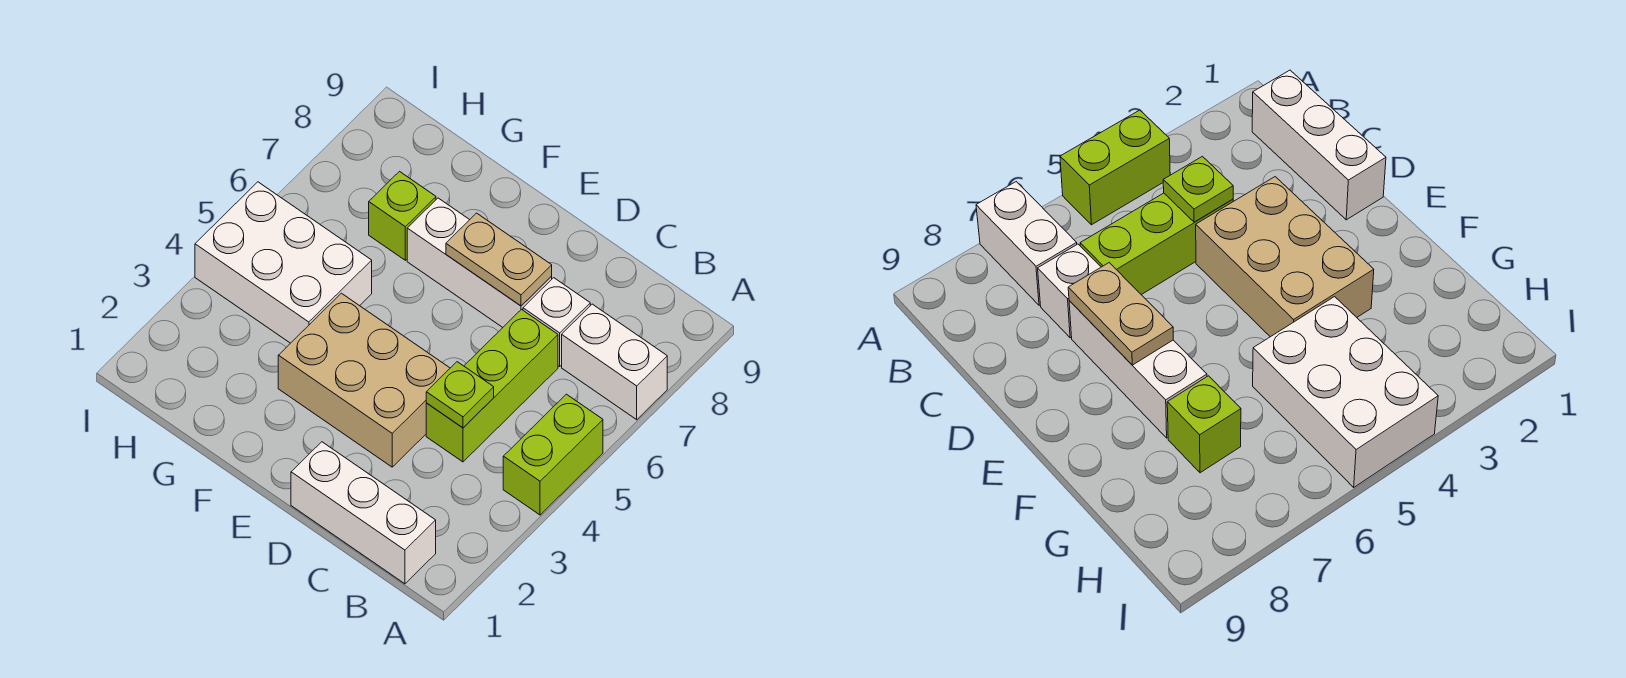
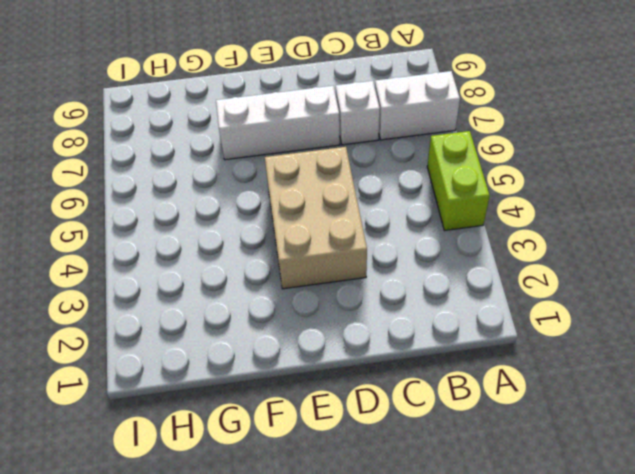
tan 2x3 brick [265,147,367,289] -> tan 2x3 brick turned to [278,293,450,467]
none -> white 1x3 brick [291,442,436,584]
none -> lime 1x3 brick [426,310,558,462]

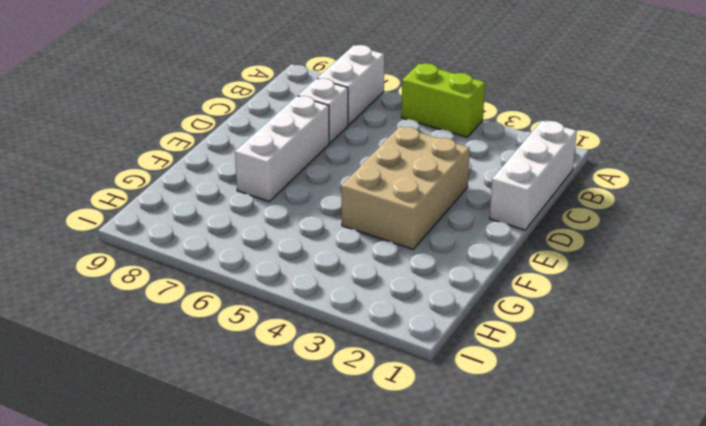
none -> lime 1x3 brick [426,310,558,462]
none -> white 2x3 brick [195,182,372,343]

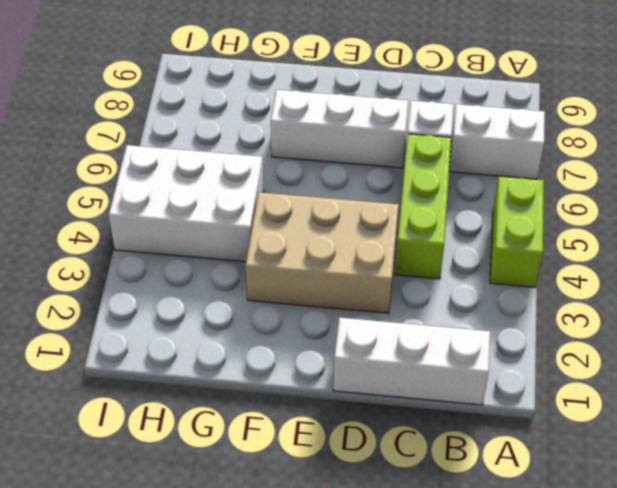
none -> lime 1x1 brick [369,172,436,260]
none -> lime 1x1 plate [426,362,494,428]

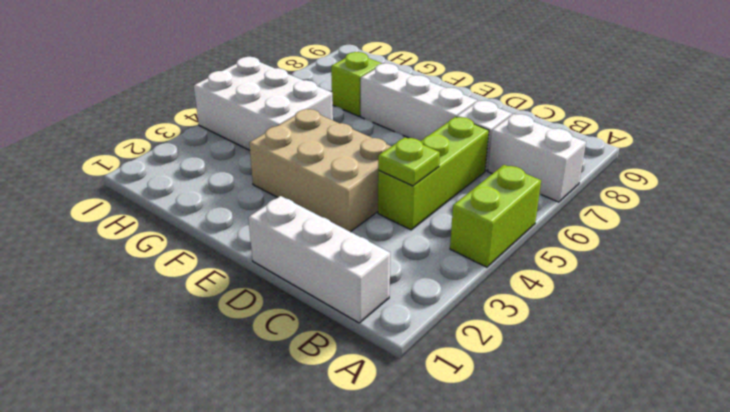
none -> tan 1x2 plate [446,213,552,306]

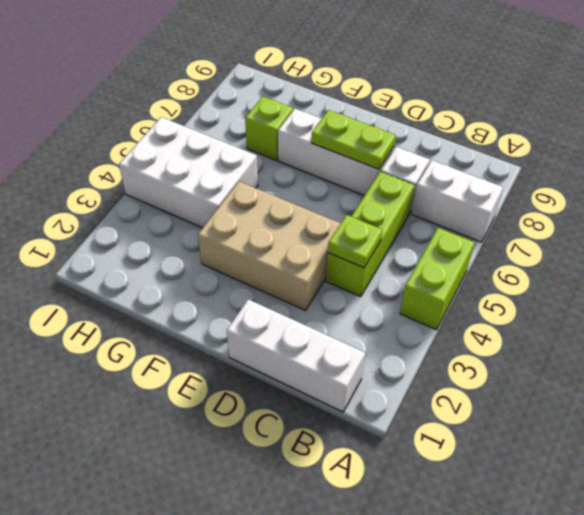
lime 1x2 plate [311,110,396,169] -> tan 1x2 plate [446,213,552,306]

